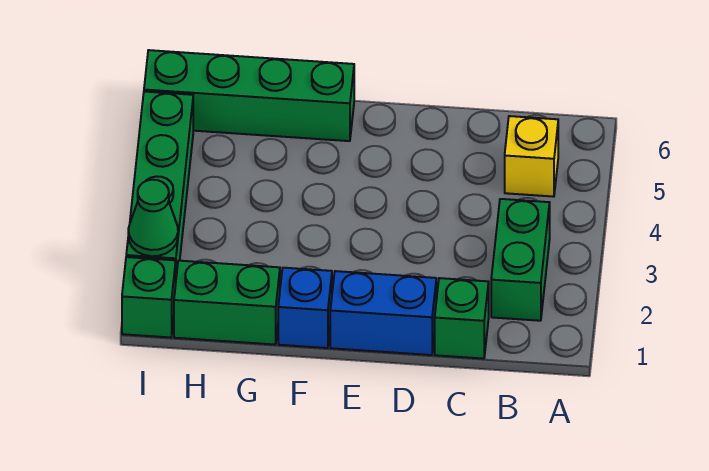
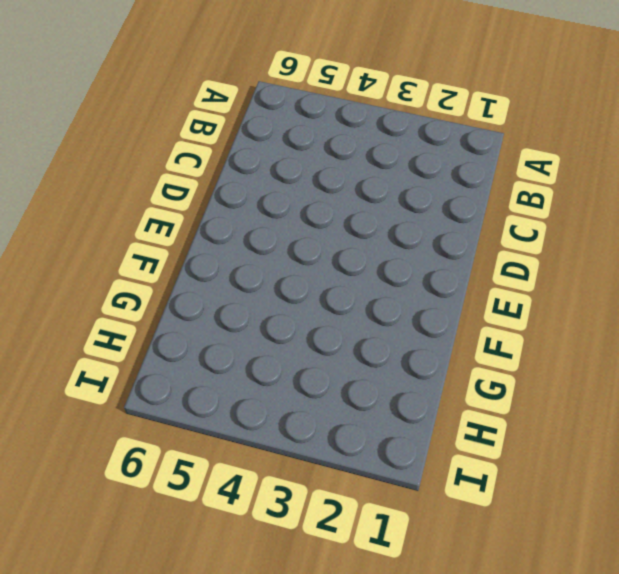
none -> green 1x2 brick [491,199,550,321]
none -> yellow 1x1 brick [505,116,558,197]

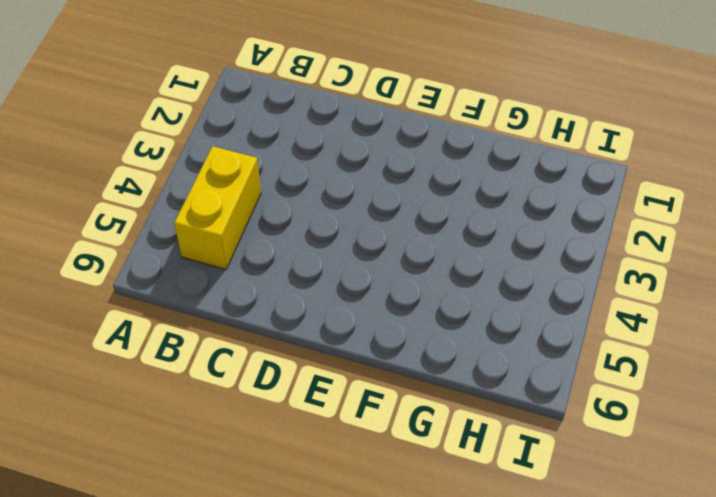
yellow 1x2 brick [174,146,261,269] -> yellow 1x1 brick [505,116,558,197]
none -> green 1x2 brick [491,199,550,321]
none -> green 1x1 brick [435,278,489,359]

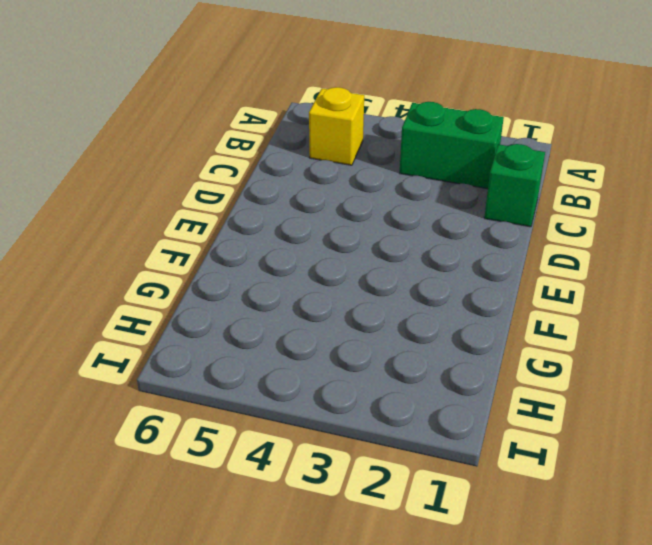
none -> blue 1x2 brick [330,271,436,355]
none -> blue 1x1 brick [278,268,332,348]

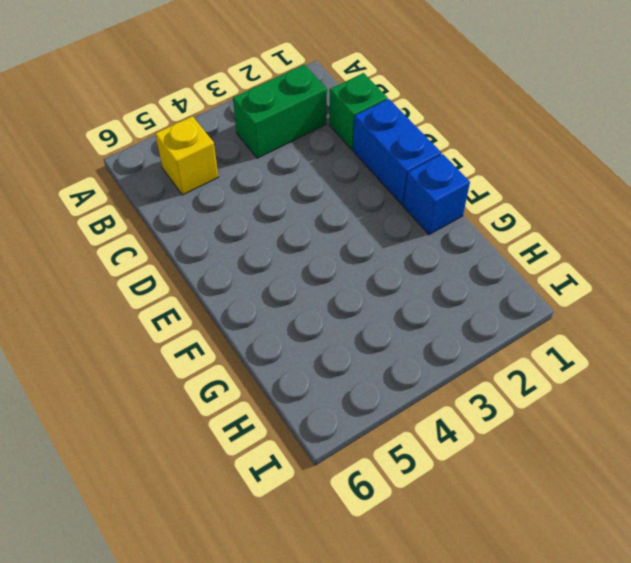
none -> green 1x4 brick [144,50,354,141]
none -> green 1x2 brick [174,261,280,345]

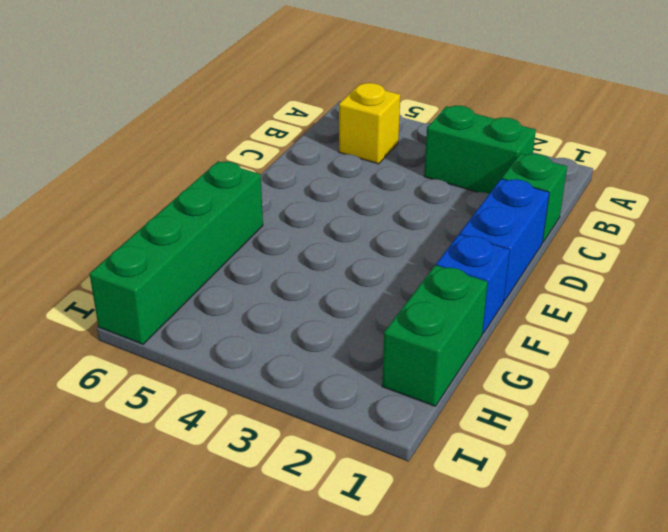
none -> green 1x1 brick [122,257,176,338]
none -> green 1x4 brick [126,92,193,277]

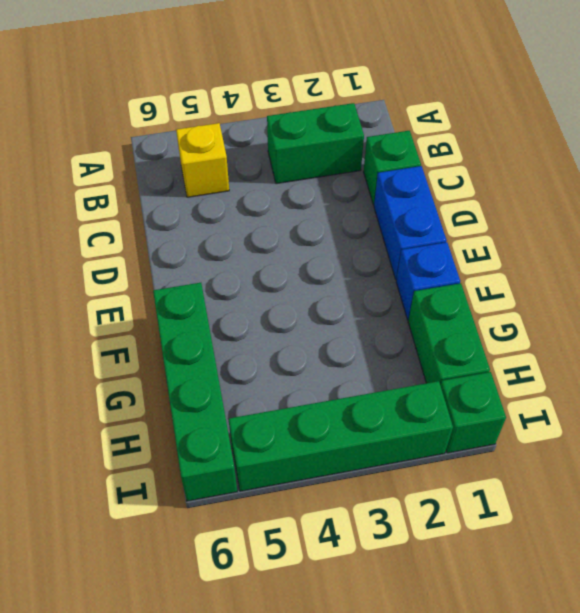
none -> green 1x1 cone [128,180,178,256]

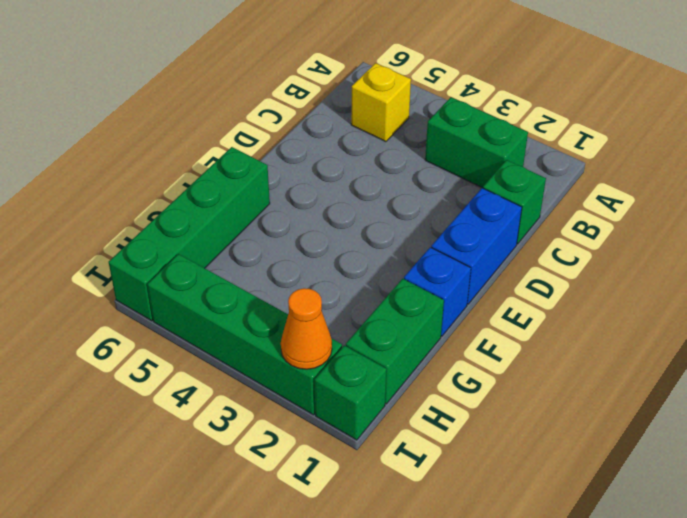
orange 1x1 cone [281,288,332,369] -> green 1x1 cone [128,180,178,256]

